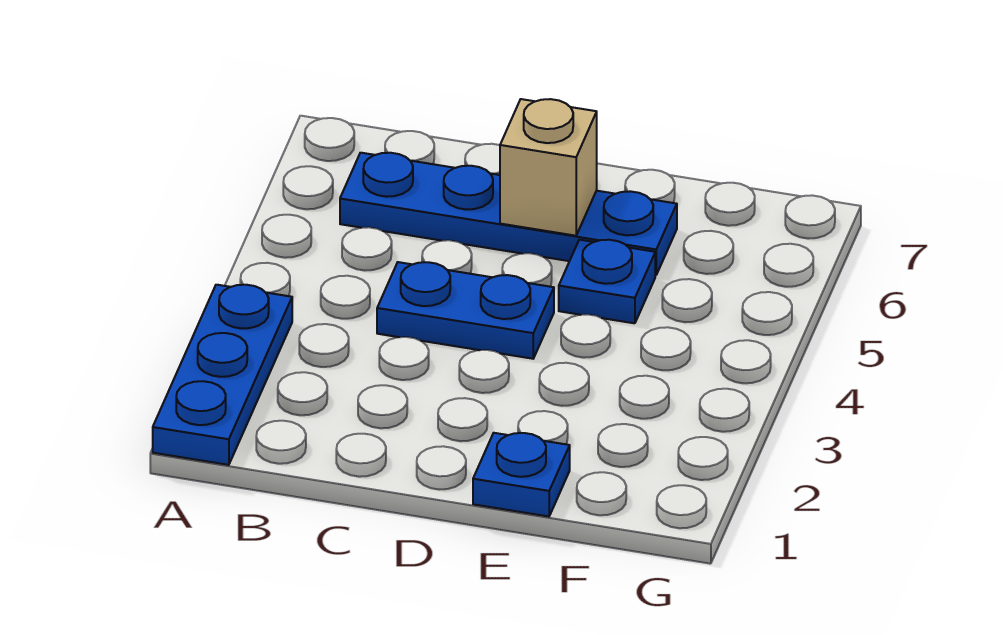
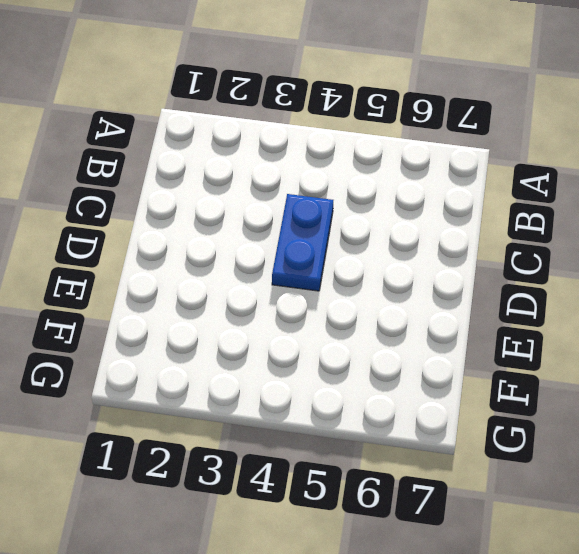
none -> blue 1x3 plate [153,285,292,465]
none -> blue 1x4 plate [340,153,677,275]

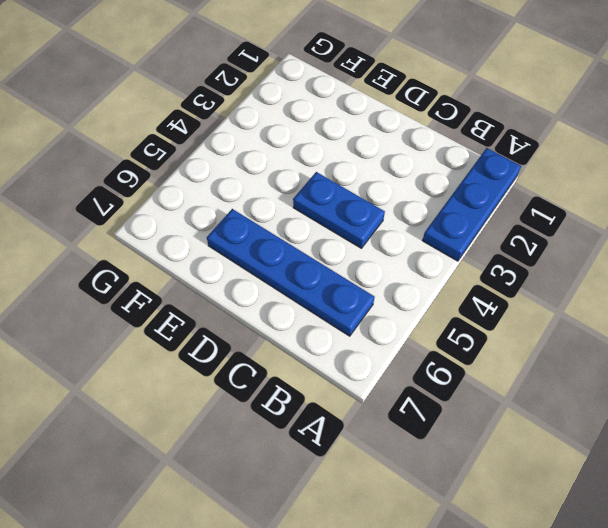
none -> blue 1x1 plate [473,433,570,517]
none -> blue 1x1 plate [559,240,655,323]

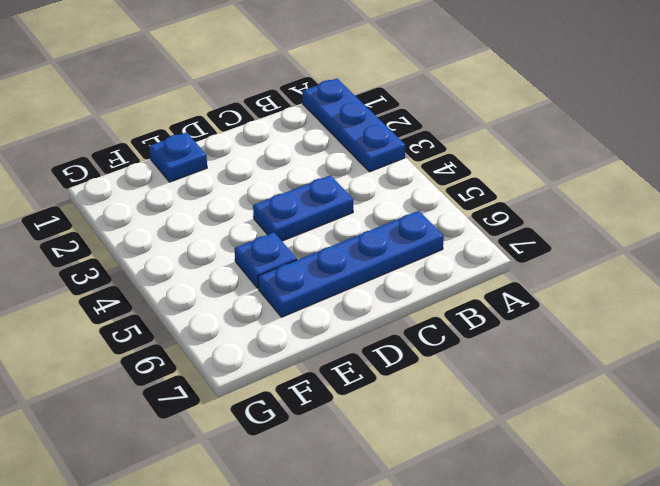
none -> tan 1x1 brick [500,99,597,236]

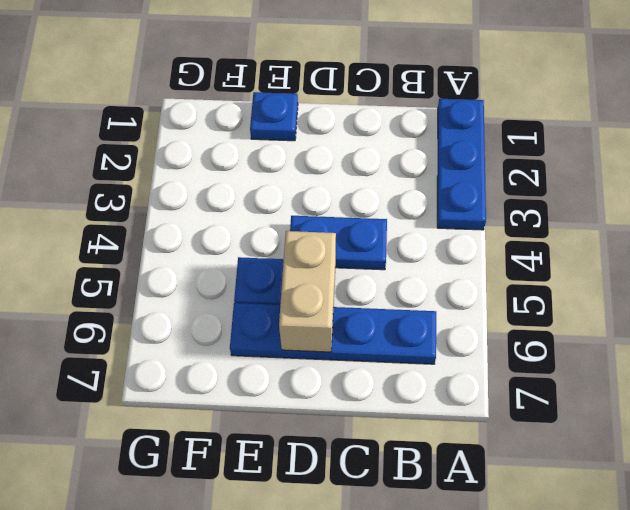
tan 1x2 brick [279,231,336,352] -> tan 1x1 brick [500,99,597,236]

